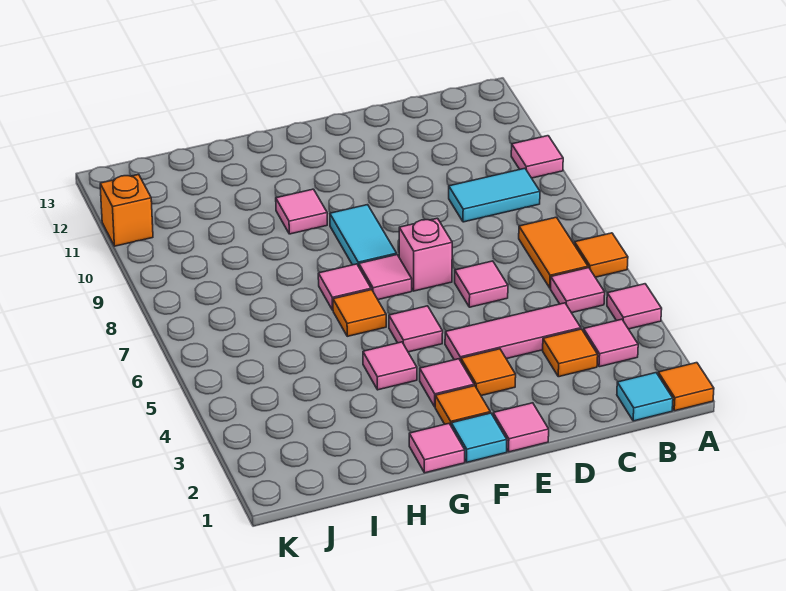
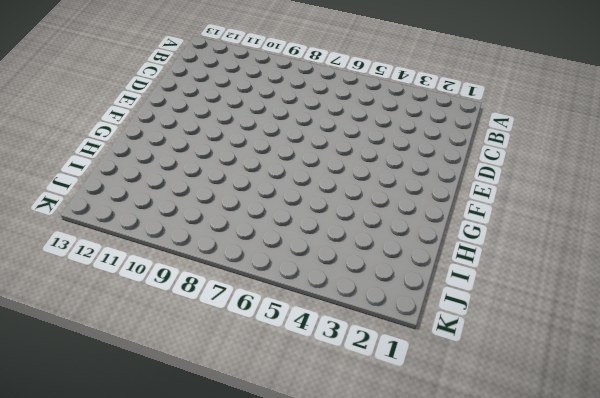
none -> orange 1x1 tile [658,363,714,411]
none -> pink 1x1 tile [607,284,662,329]
none -> orange 1x1 tile [574,233,628,277]

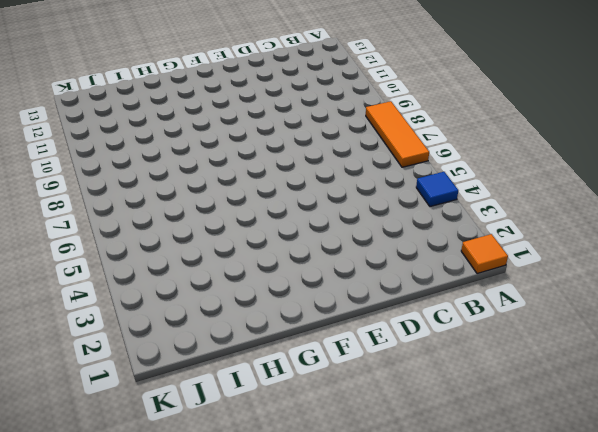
blue 1x1 tile [416,172,458,207] -> pink 1x1 tile [607,284,662,329]
orange 1x3 tile [366,101,429,167] -> orange 1x1 tile [574,233,628,277]
none -> pink 1x1 tile [511,136,563,178]
none -> cyan 1x1 tile [617,373,673,421]
none -> pink 1x1 tile [584,319,638,367]

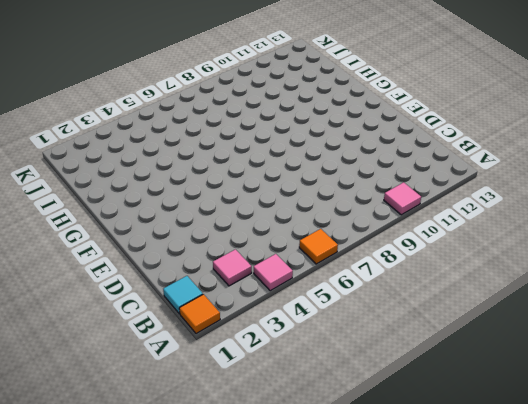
none -> pink 1x1 tile [551,268,605,313]
none -> orange 1x2 tile [519,217,588,288]
none -> cyan 1x2 tile [449,168,540,222]

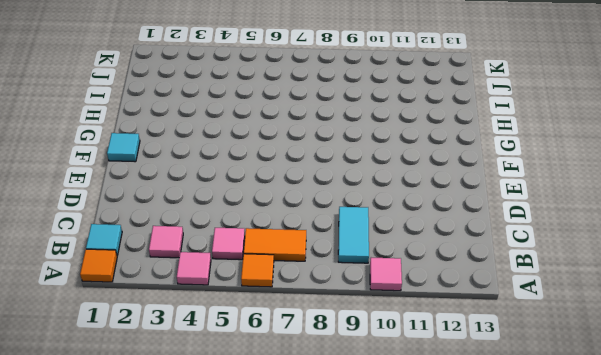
none -> orange 1x1 tile [543,329,598,377]
none -> pink 1x3 tile [445,303,581,361]
none -> pink 1x1 tile [455,261,508,307]

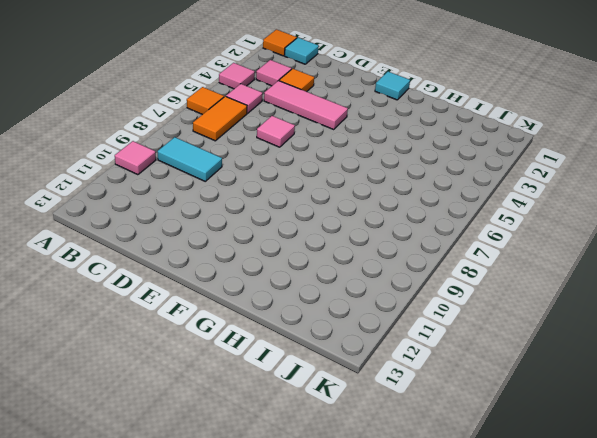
none -> pink 1x1 tile [493,403,549,452]
none -> orange 1x1 tile [461,349,516,396]
none -> pink 1x1 brick [399,218,452,291]

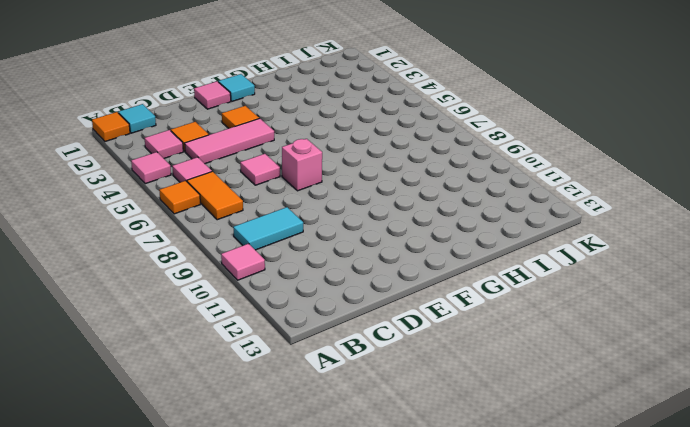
none -> orange 1x1 tile [435,386,490,425]
none -> pink 1x1 tile [420,359,474,407]
none -> pink 1x1 tile [389,306,443,352]

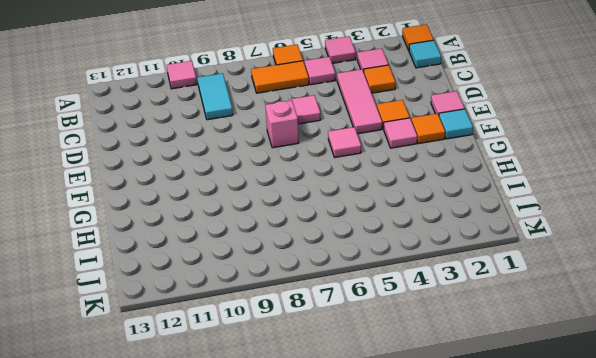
none -> pink 1x1 tile [359,255,412,300]
none -> cyan 1x2 tile [330,205,397,267]
none -> pink 1x1 tile [409,424,465,473]

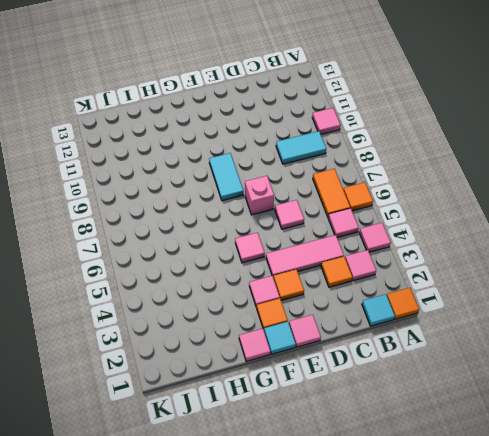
none -> pink 1x1 tile [359,255,412,300]
none -> pink 1x1 tile [363,342,417,390]
none -> orange 1x1 tile [333,290,386,336]

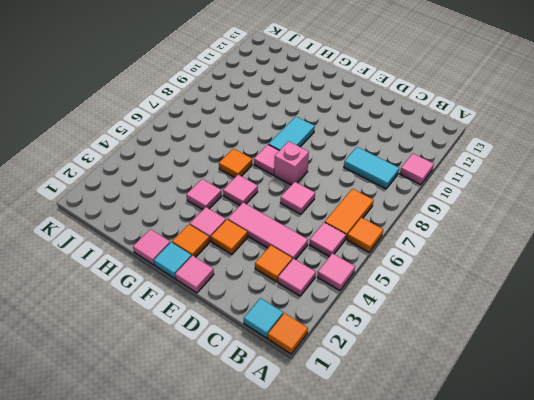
none -> pink 1x1 tile [318,264,371,310]
none -> pink 1x1 tile [276,189,327,234]
none -> orange 1x1 brick [100,174,153,246]

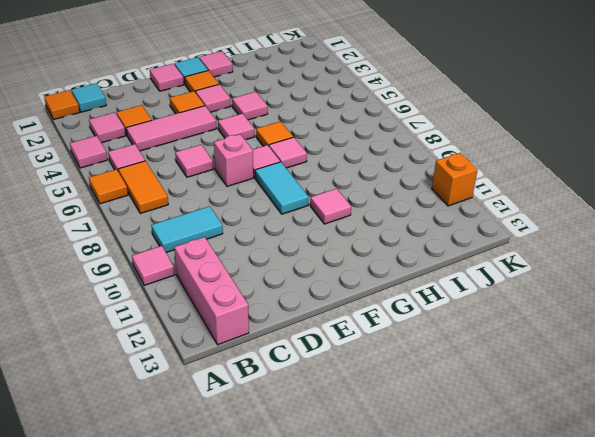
pink 1x3 brick [174,237,249,345] -> none

